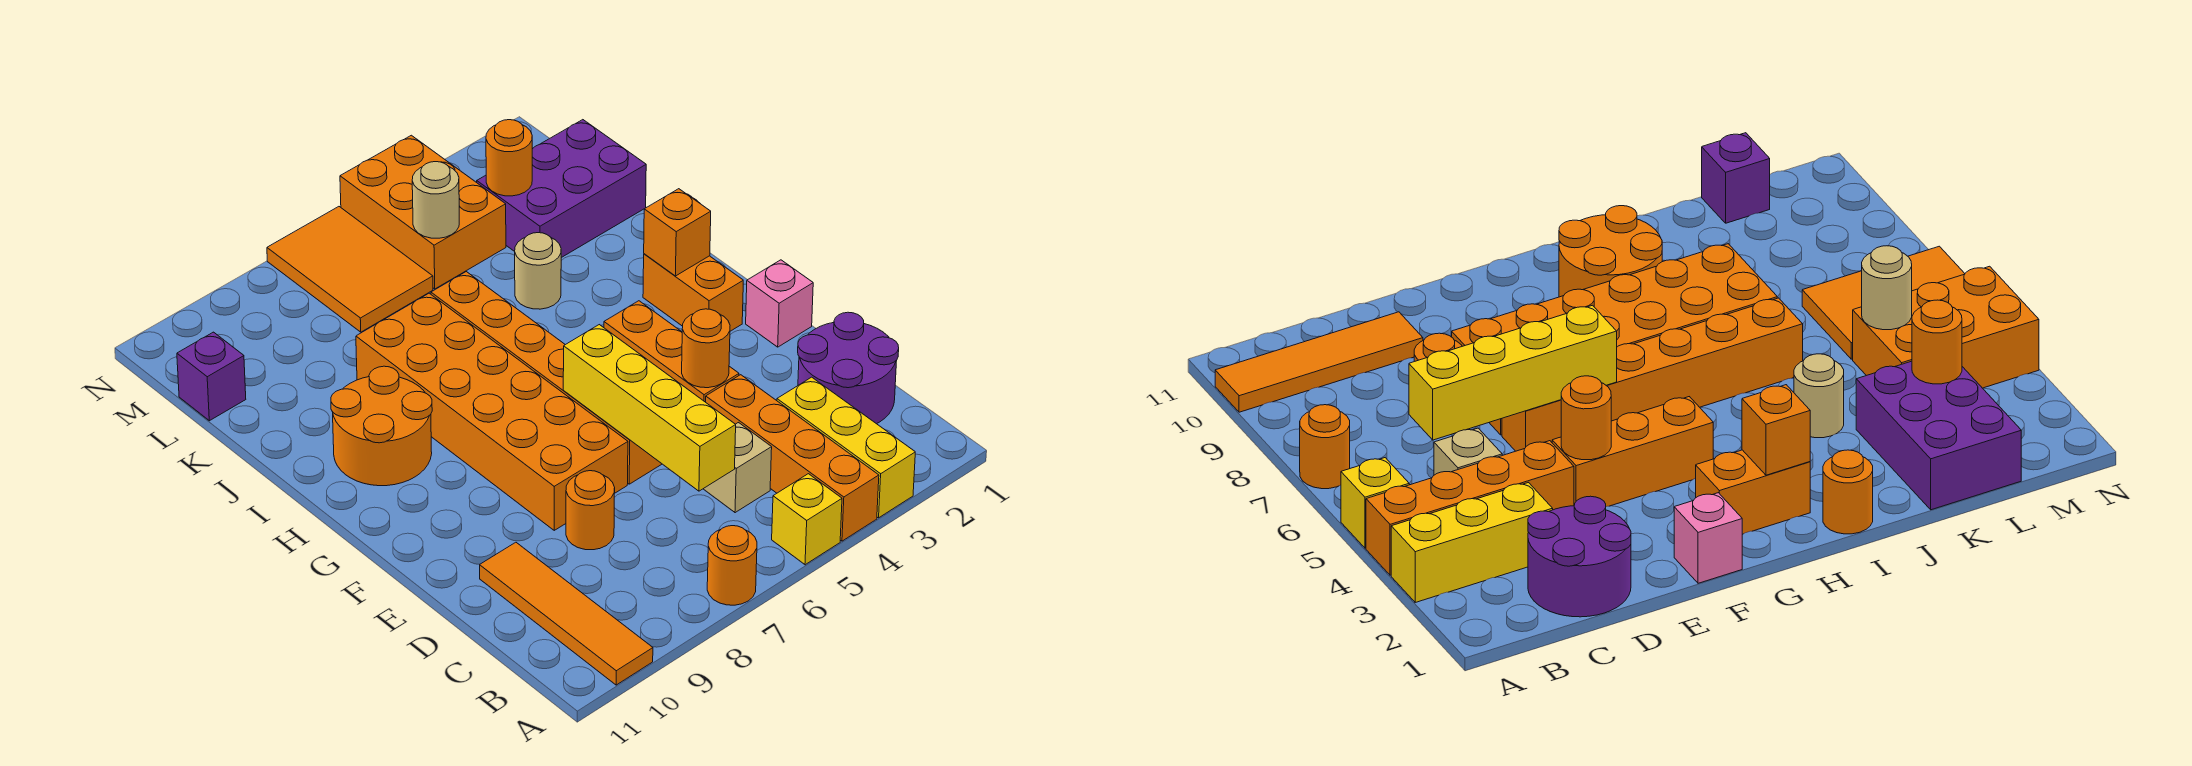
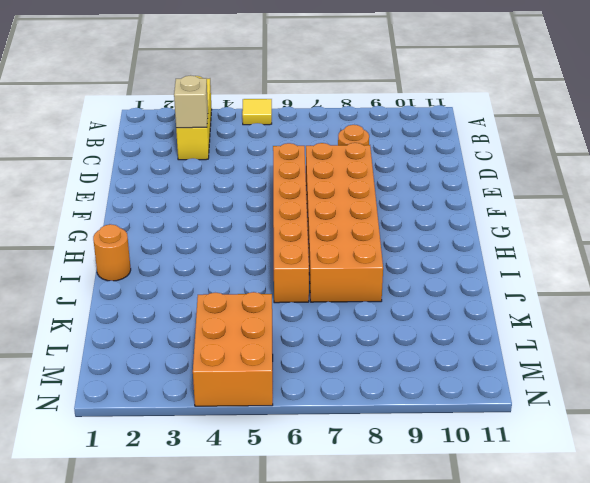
yellow 1x1 tile [242,99,272,125] -> yellow 1x1 brick [772,474,842,565]
tan 1x1 brick [174,75,208,128] -> tan 1x1 brick moved to [704,423,772,513]
none -> orange 1x4 brick [706,375,879,541]
none -> orange 1x1 round brick [707,526,757,605]
none -> orange 1x4 tile [480,542,653,685]

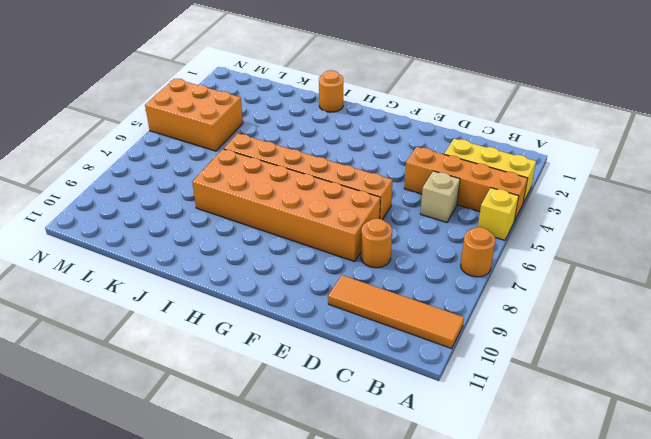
none -> purple 2x2 round brick [798,312,899,424]
none -> orange 1x3 brick [604,301,739,402]
none -> pink 1x1 brick [746,260,813,347]

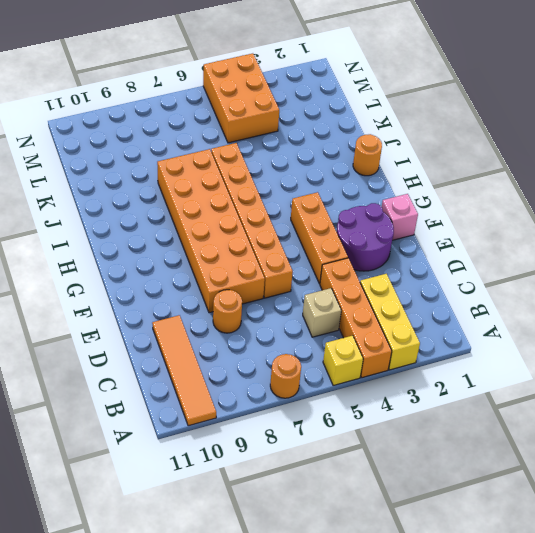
purple 2x2 round brick [337,203,394,271] -> purple 2x2 round brick moved to [798,312,899,424]
none -> orange 1x2 brick [643,254,743,331]
none -> orange 2x2 round brick [331,366,432,486]
none -> tan 1x1 round brick [515,233,561,309]

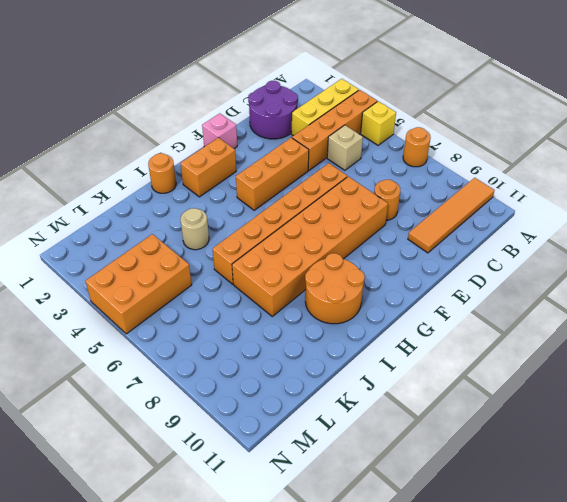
none -> purple 2x3 brick [477,120,646,258]
none -> orange 2x3 tile [267,207,433,332]
none -> purple 1x1 brick [177,332,246,421]

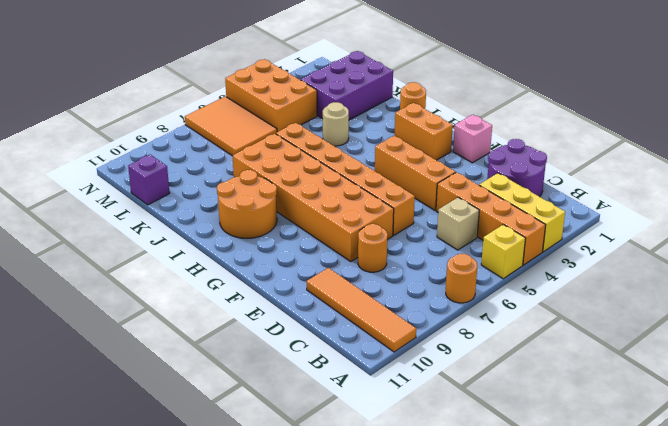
none -> yellow 1x4 brick [563,325,736,491]
none -> orange 1x1 round brick [682,309,730,388]
none -> orange 1x1 brick [644,189,711,276]

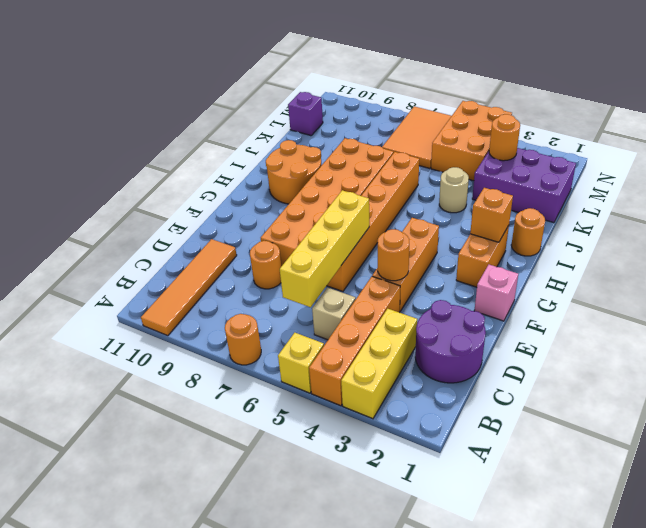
none -> tan 1x1 round brick [412,162,459,238]

